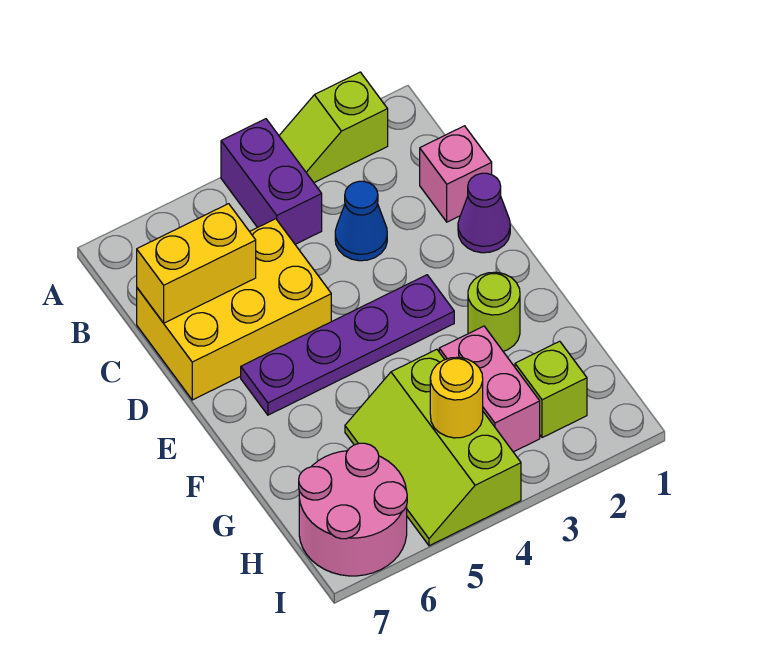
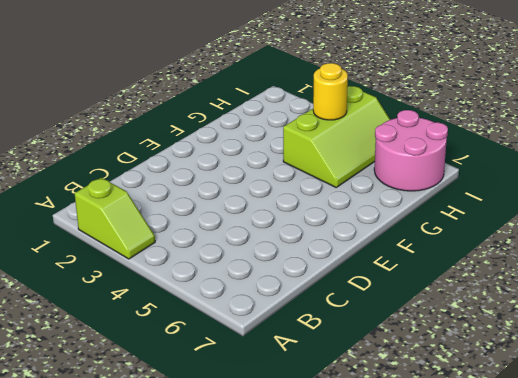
none -> purple 1x2 brick [221,119,322,244]
none -> pink 1x1 brick [420,126,492,222]
none -> blue 1x1 cone [335,181,387,261]

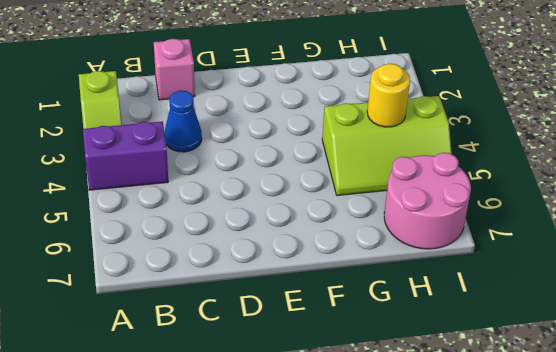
none -> yellow 2x3 brick [137,219,331,400]
none -> purple 1x1 cone [458,173,510,253]
none -> purple 1x4 plate [241,275,454,415]

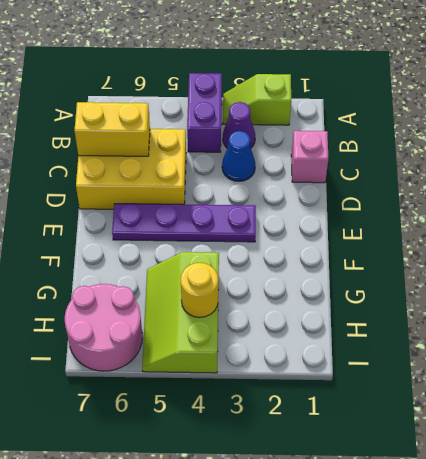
purple 1x1 cone [223,102,255,148] -> purple 1x1 cone moved to [458,173,510,253]
none -> lime 1x1 round brick [468,272,520,351]
none -> pink 1x2 brick [439,326,540,452]
none -> lime 1x1 brick [515,341,587,438]

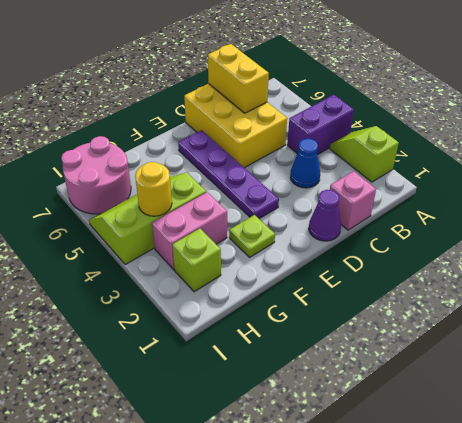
lime 1x1 plate [229,215,275,257] -> lime 1x1 round brick [468,272,520,351]

